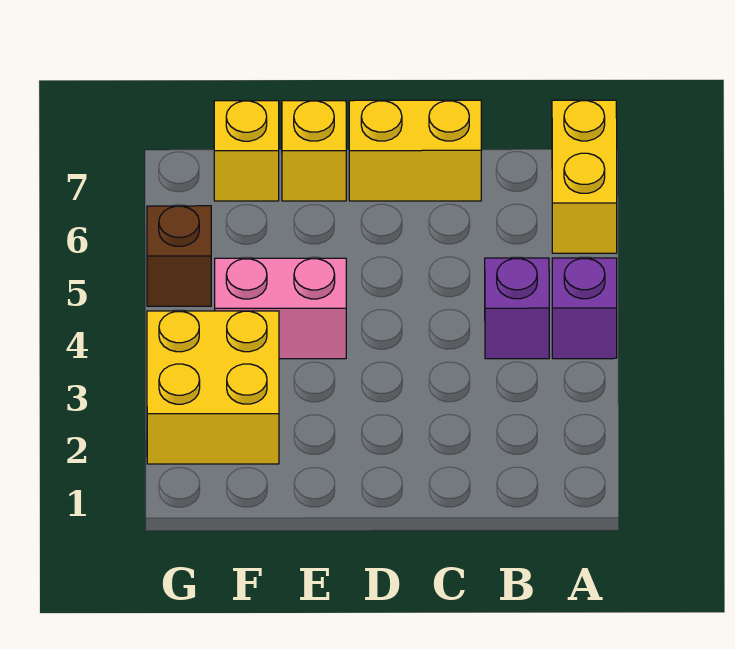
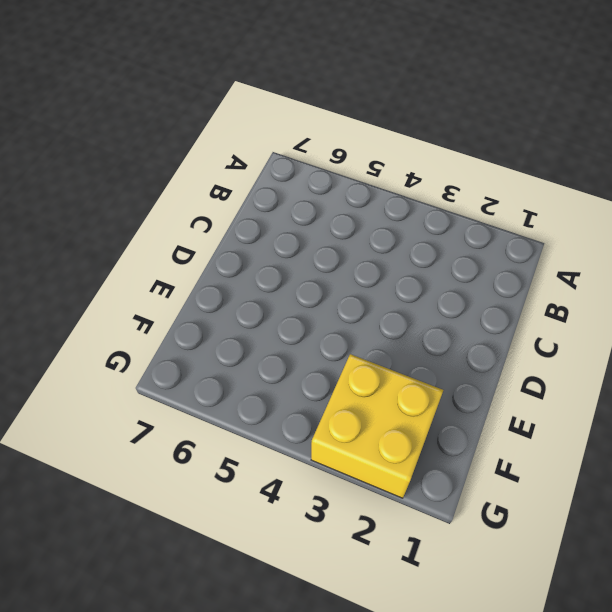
none -> purple 1x1 brick [552,258,617,359]
none -> yellow 1x2 brick [552,100,617,253]

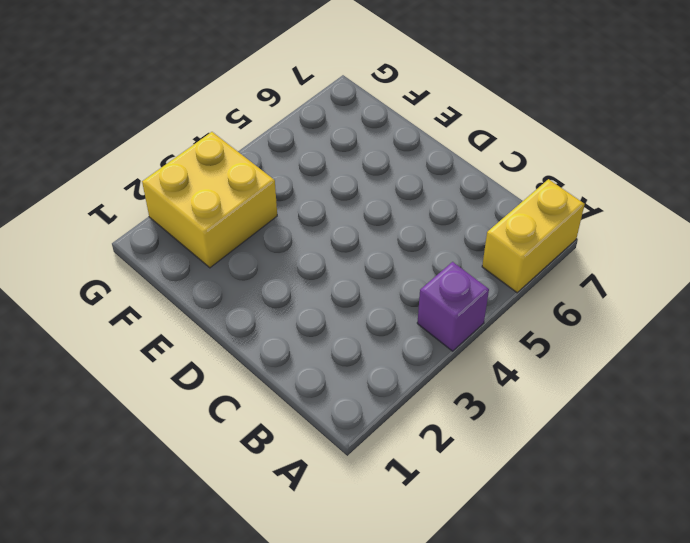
none -> purple 1x1 brick [485,258,549,359]
none -> yellow 1x2 brick [349,100,481,201]

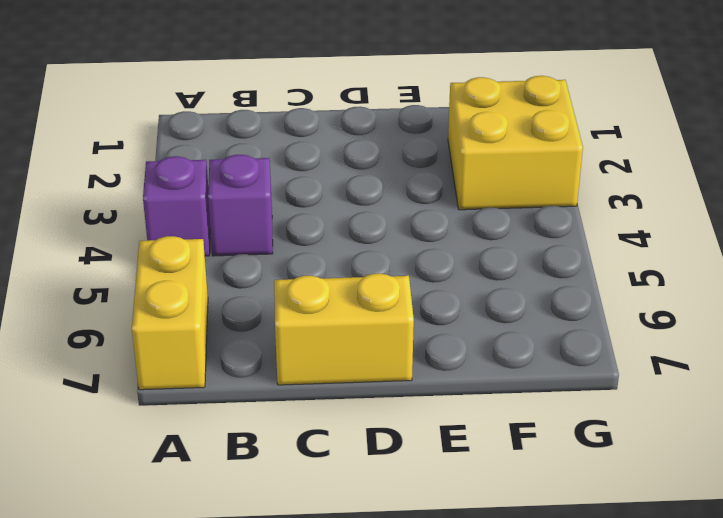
none -> pink 1x2 brick [215,258,346,359]
none -> yellow 1x1 brick [282,101,346,201]

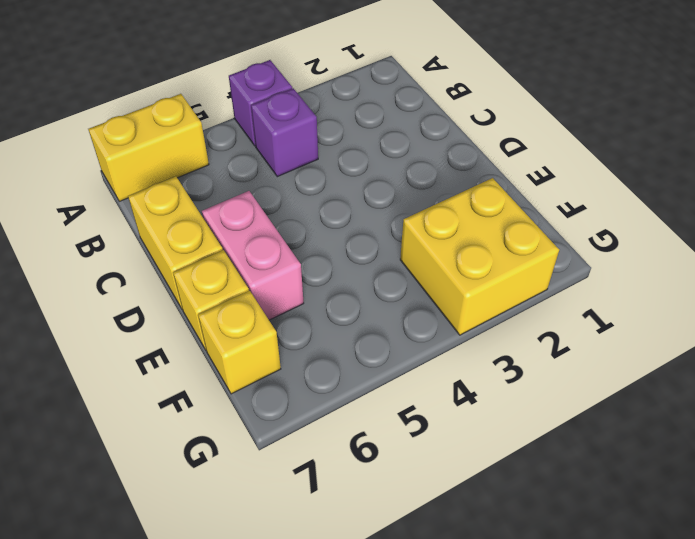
pink 1x2 brick [202,191,304,320] -> pink 1x2 brick moved to [215,258,346,359]
none -> brown 1x1 brick [147,206,211,306]

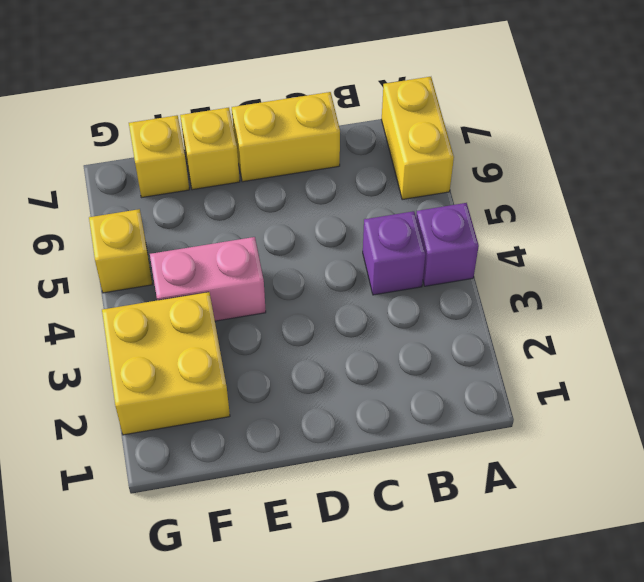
yellow 1x1 brick [89,209,153,293] -> brown 1x1 brick [147,206,211,306]

